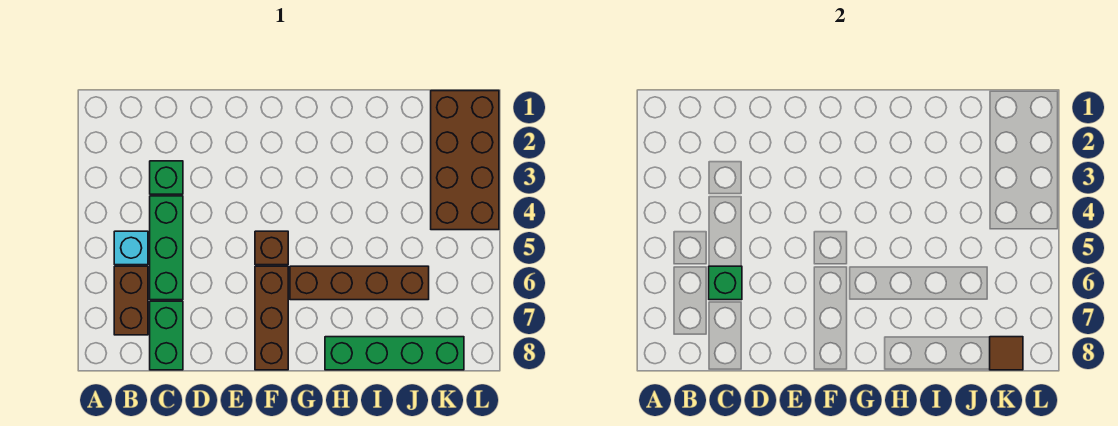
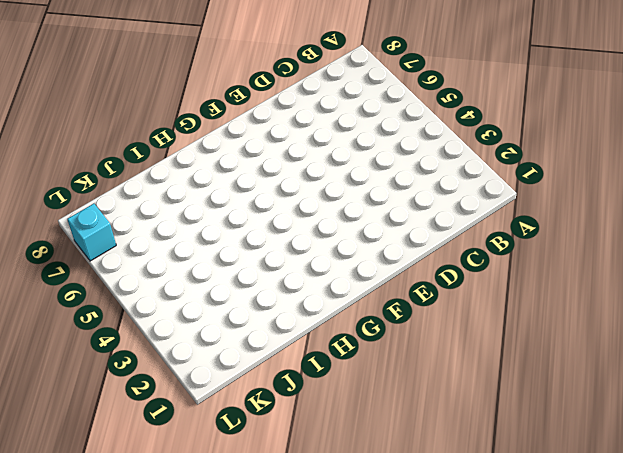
cyan 1x1 brick [68,204,116,261] -> cyan 1x1 brick moved to [114,231,148,265]
none -> brown 1x2 brick [114,266,148,335]
none -> green 1x1 brick [150,161,183,194]
none -> green 1x3 brick [150,196,183,300]

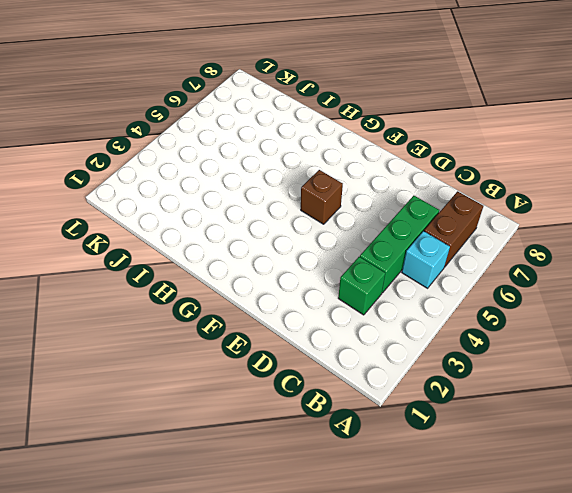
none -> green 1x2 brick [150,301,183,370]
none -> brown 1x3 brick [255,266,288,370]
none -> brown 1x4 brick [290,266,429,300]

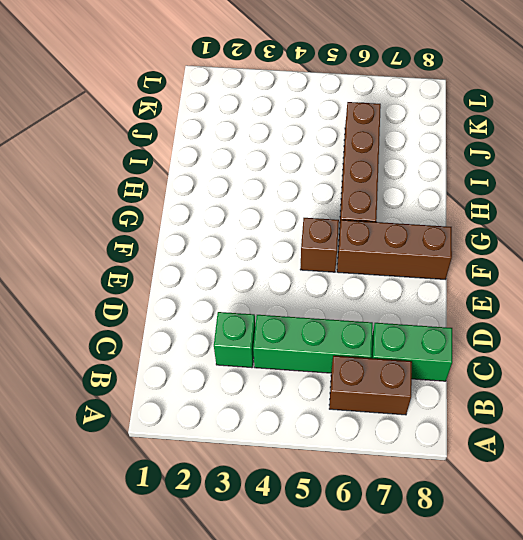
none -> cyan 1x1 brick [114,231,148,265]
none -> green 1x4 brick [325,337,464,370]
none -> brown 2x4 brick [431,91,499,230]

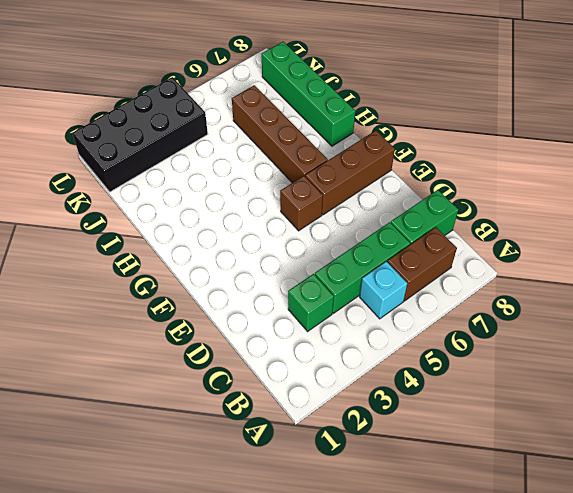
black 2x4 brick [73,77,208,192] -> brown 2x4 brick [431,91,499,230]
none -> green 1x1 brick [709,266,742,300]
none -> brown 1x1 tile [990,337,1023,370]

